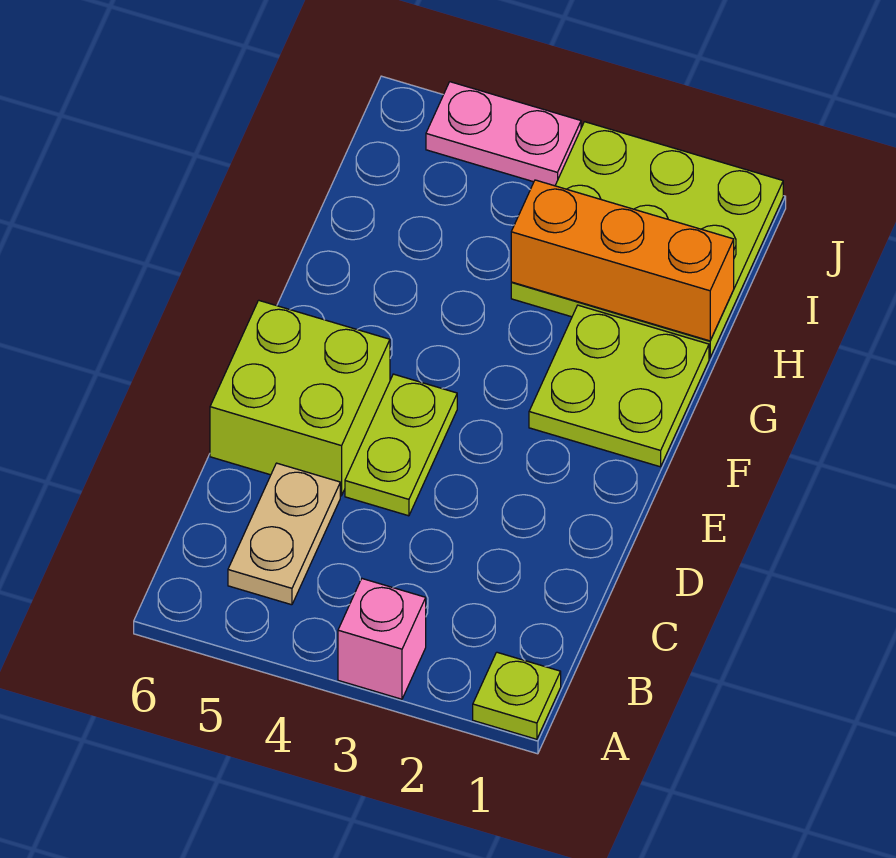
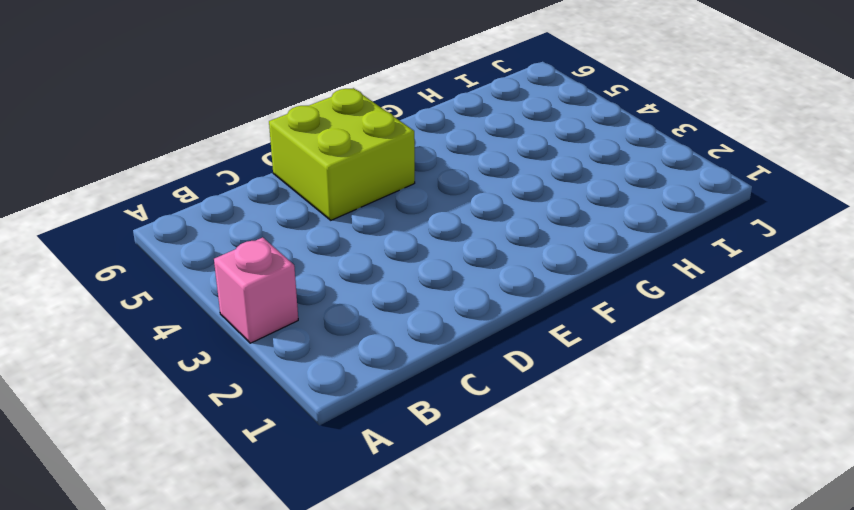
none -> lime 1x1 plate [473,652,561,739]
none -> tan 1x2 plate [228,463,340,605]

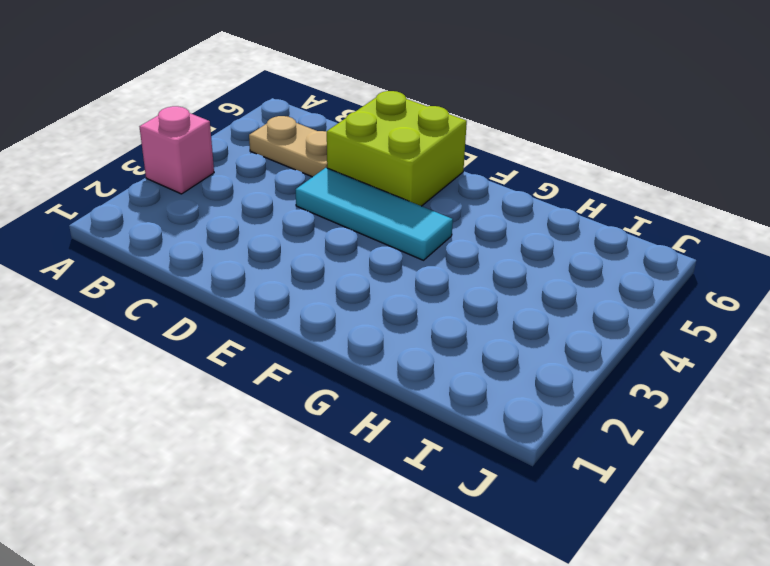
cyan 1x3 tile [296,168,453,260] -> lime 1x2 plate [345,374,457,516]
none -> lime 1x1 plate [473,652,561,739]
none -> lime 2x2 plate [529,305,709,467]

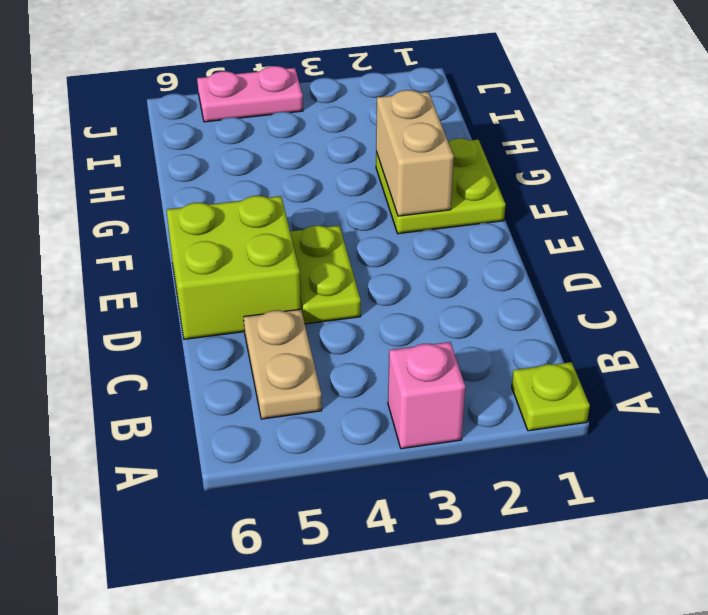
tan 1x2 brick [376,90,454,216] -> none
none -> lime 3x3 plate [511,122,783,358]
none -> orange 1x3 brick [511,180,734,341]

